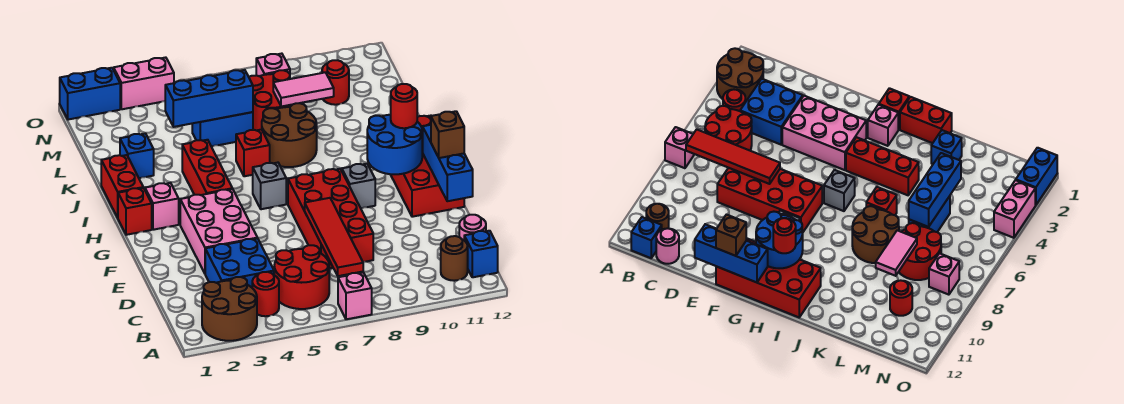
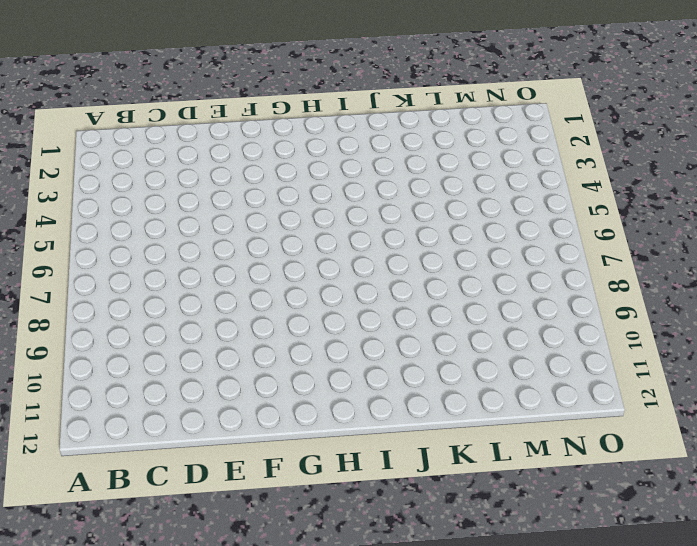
none -> brown 2x2 round brick [202,277,257,341]
none -> pink 1x1 brick [338,273,372,319]
none -> red 1x1 round brick [252,272,279,316]
none -> red 2x2 round brick [274,245,329,309]

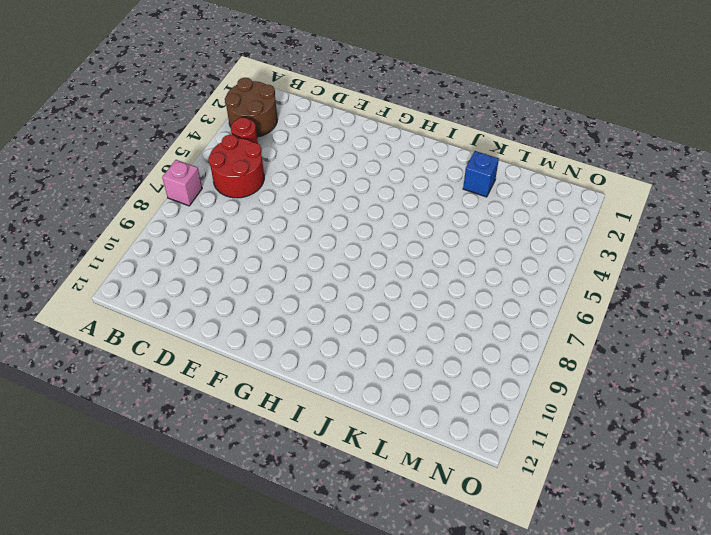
none -> brown 1x1 round brick [441,236,468,281]
none -> blue 1x1 brick [464,231,498,277]
none -> blue 2x2 brick [205,238,274,287]
none -> pink 1x1 round brick [459,215,486,240]

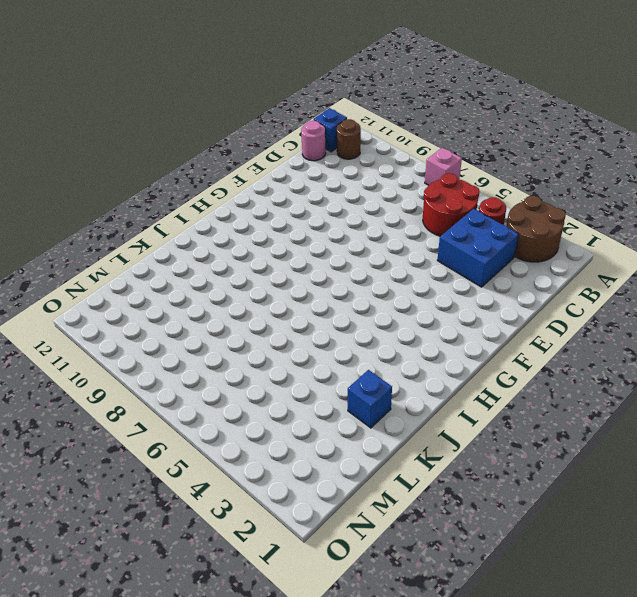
none -> red 2x4 brick [288,169,373,269]
none -> pink 2x3 brick [180,189,257,273]
none -> red 2x4 brick [390,116,464,217]
none -> grey 1x1 brick [342,164,375,208]

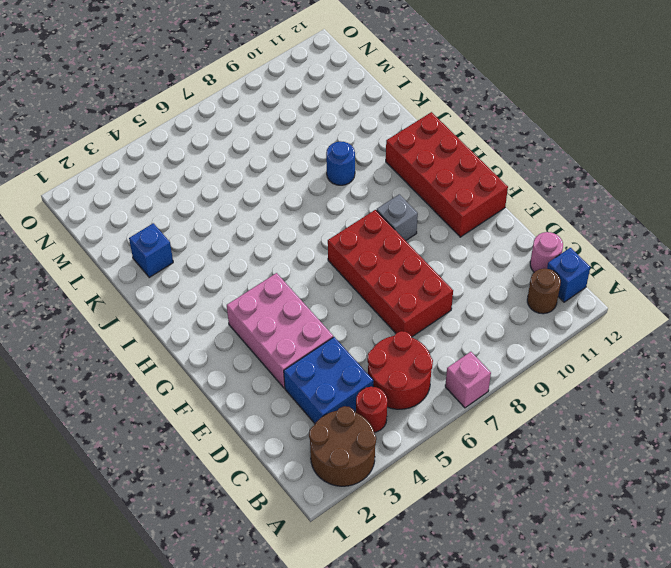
blue 1x1 round brick [326,141,355,185] -> none
none -> red 1x1 brick [118,188,152,235]
none -> pink 1x1 brick [145,183,179,230]
none -> red 1x3 brick [182,140,232,195]
none -> grey 1x1 brick [253,163,286,209]

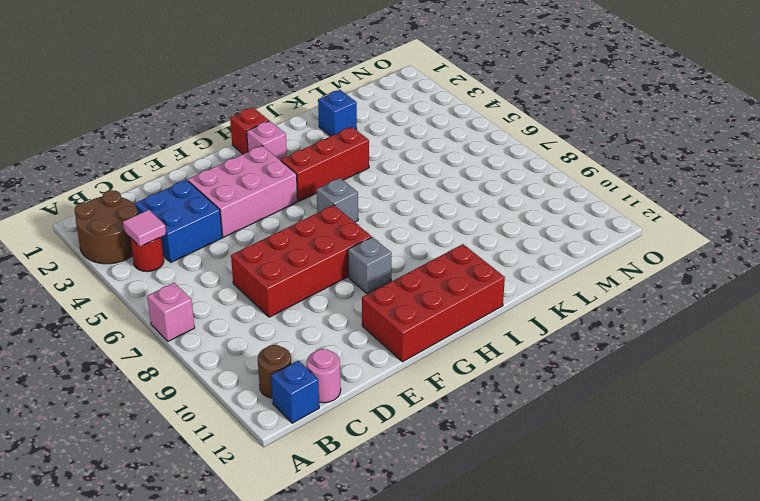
pink 1x1 tile [123,210,166,246] -> none
none -> red 2x2 round brick [274,245,329,309]
none -> red 1x2 brick [101,155,143,218]
none -> red 1x1 brick [236,129,270,176]
none -> brown 2x2 round brick [262,103,317,167]

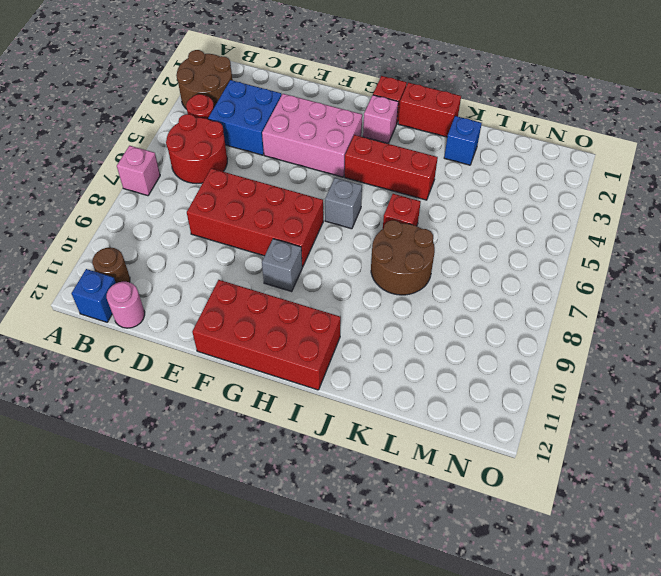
none -> blue 1x2 brick [192,112,253,147]
none -> red 2x2 round brick [249,70,292,130]
none -> red 1x1 round brick [322,60,349,105]
none -> pink 1x1 brick [256,54,290,76]

